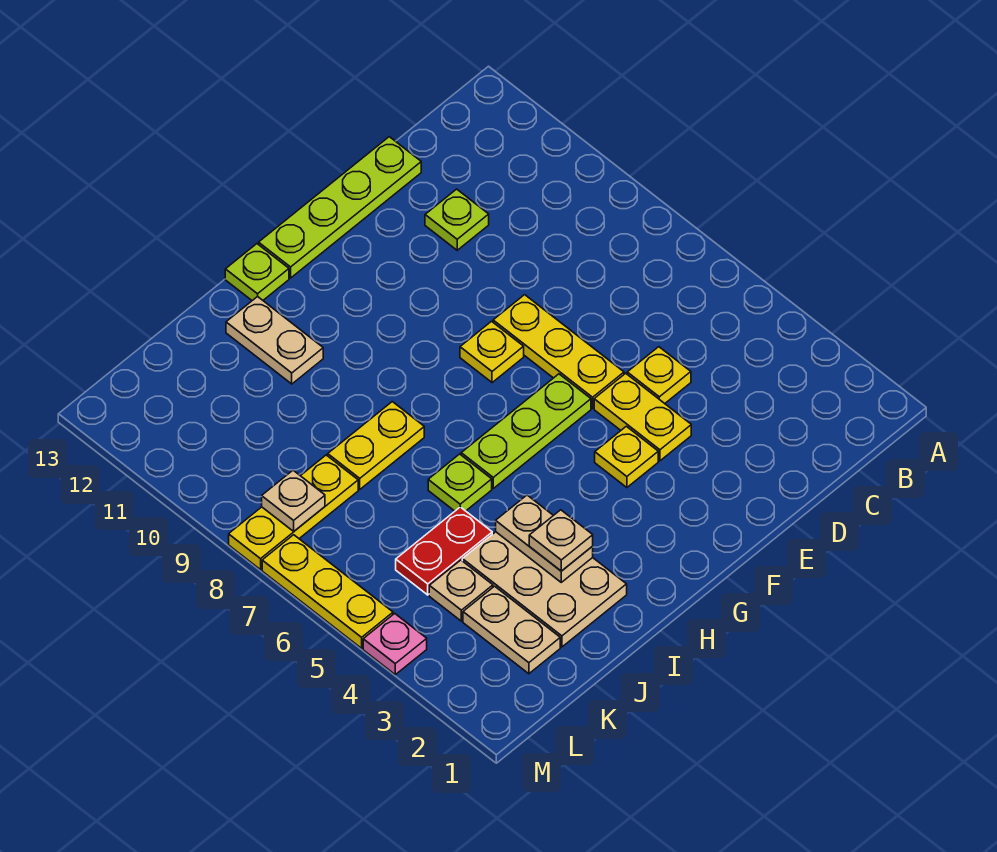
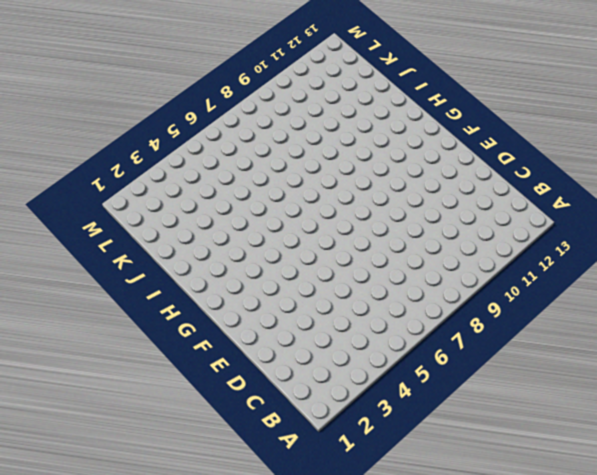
none -> yellow 1x1 plate [627,347,691,403]
none -> lime 1x1 plate [425,189,489,250]
none -> lime 1x4 plate [259,137,421,278]

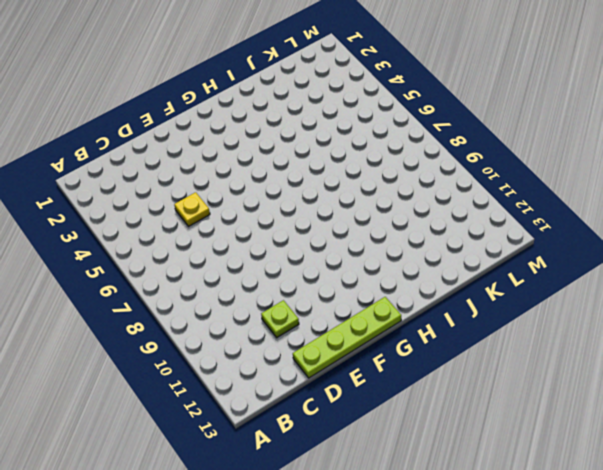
none -> yellow 1x2 plate [594,373,691,461]
none -> yellow 1x3 plate [493,295,624,408]
none -> yellow 1x1 plate [595,426,658,488]

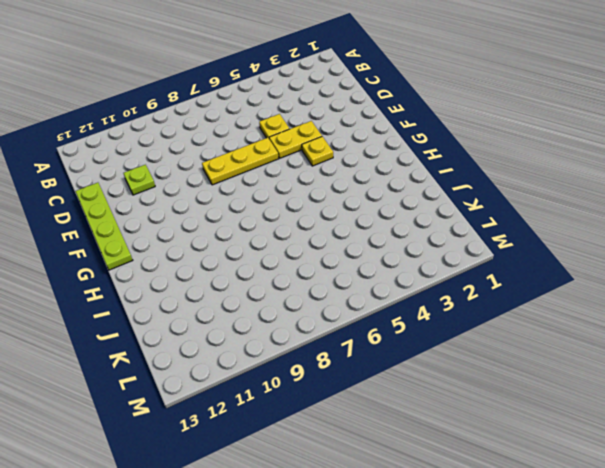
none -> lime 1x3 plate [461,374,591,488]
none -> yellow 1x1 plate [460,321,524,383]
none -> lime 1x1 plate [225,244,289,301]

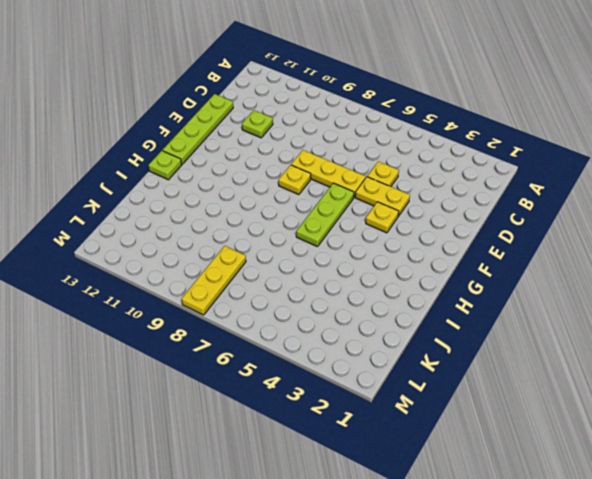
none -> tan 2x3 plate [462,532,627,647]
none -> lime 1x1 plate [428,454,492,511]
none -> yellow 1x2 plate [328,402,424,489]

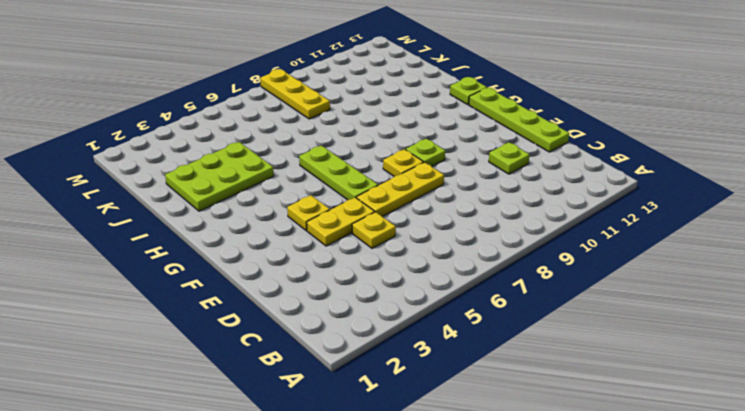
lime 1x1 plate [406,139,445,166] -> lime 1x1 plate moved to [428,454,492,511]
lime 2x3 plate [165,142,274,211] -> tan 2x3 plate [462,532,627,647]
none -> yellow 1x2 plate [328,402,424,489]
none -> tan 1x2 plate [226,296,323,384]
none -> red 1x2 plate [396,507,492,595]

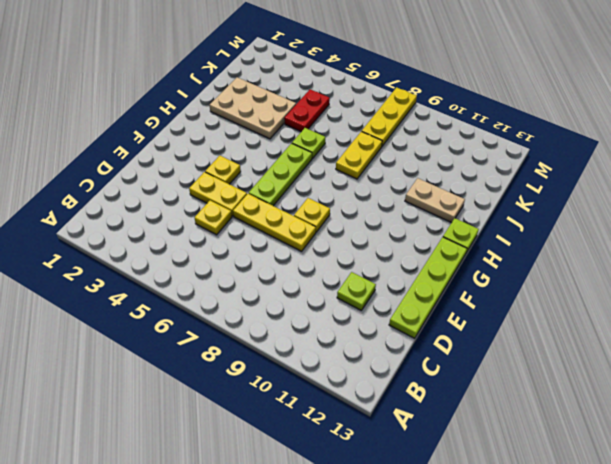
none -> tan 1x2 plate [463,586,560,674]
none -> tan 1x1 plate [429,560,493,621]
none -> pink 1x1 plate [363,614,427,675]

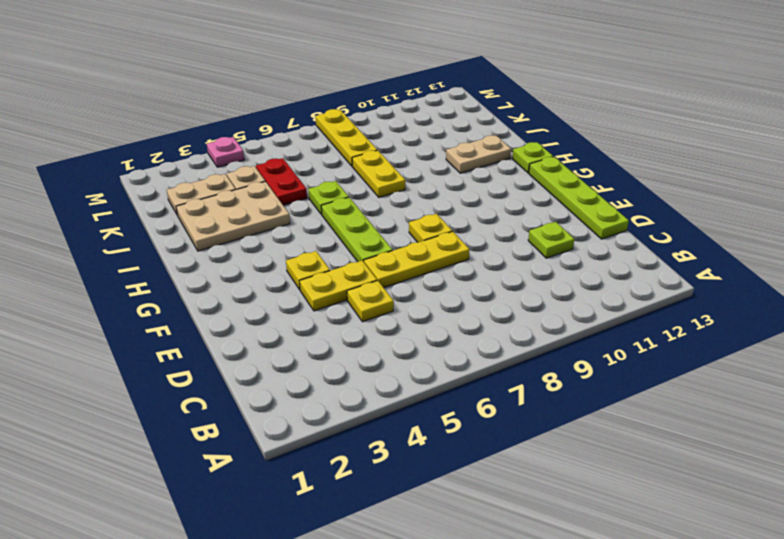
none -> yellow 1x3 plate [262,535,393,648]
none -> tan 1x2 plate [496,495,593,582]
none -> tan 1x1 plate [262,470,325,531]

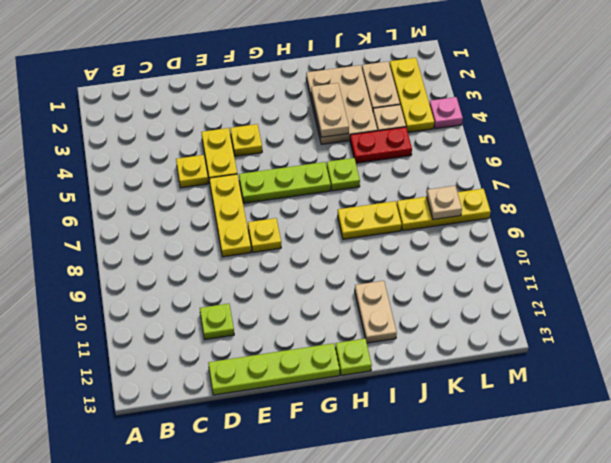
yellow 1x3 plate [390,58,434,132] -> yellow 1x3 plate moved to [262,535,393,648]
none -> tan 1x1 plate [529,510,593,571]

